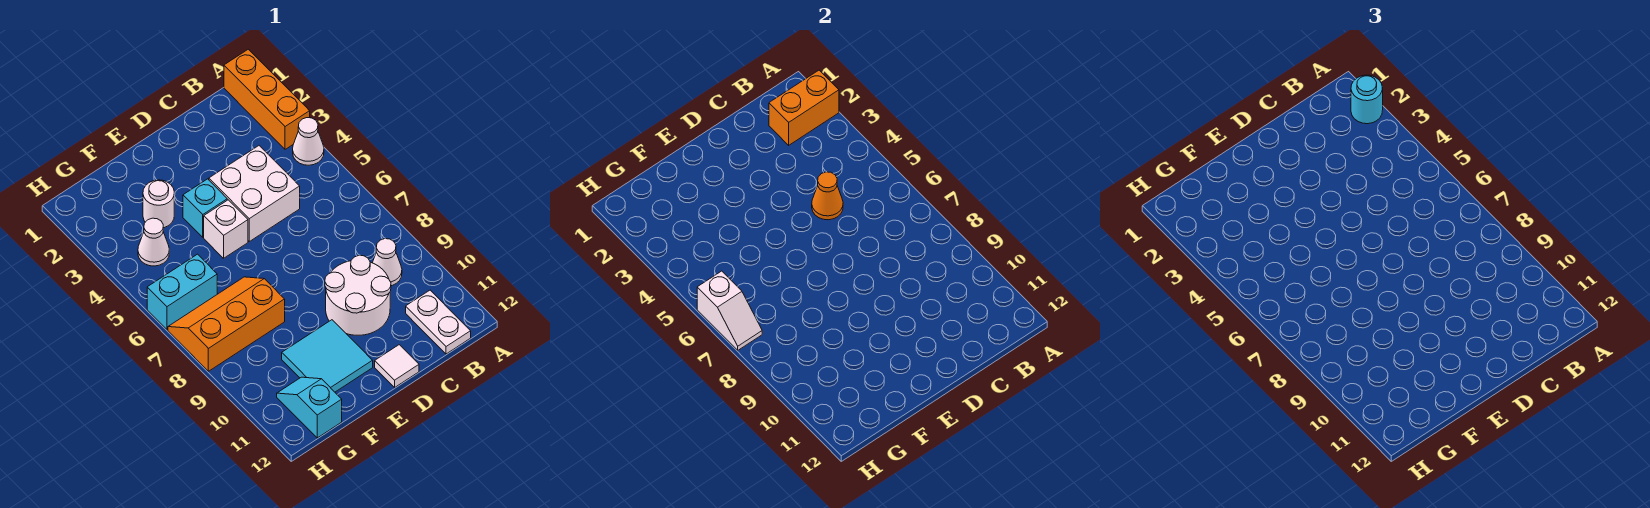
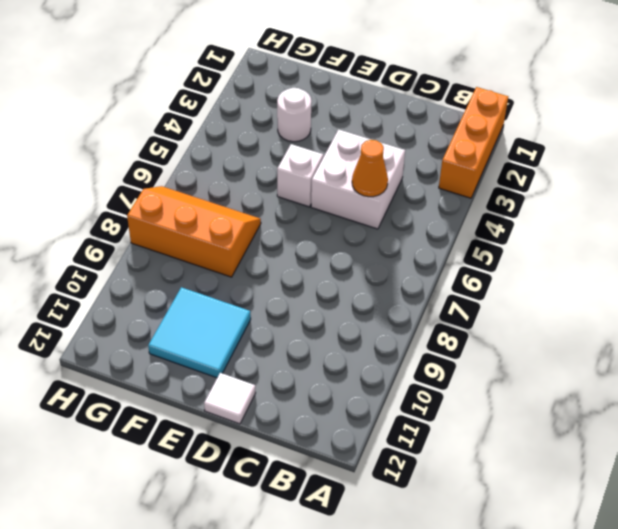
none -> white 1x1 cone [293,118,324,165]
none -> white 1x1 cone [373,239,402,286]
none -> white 1x2 plate [406,290,471,354]

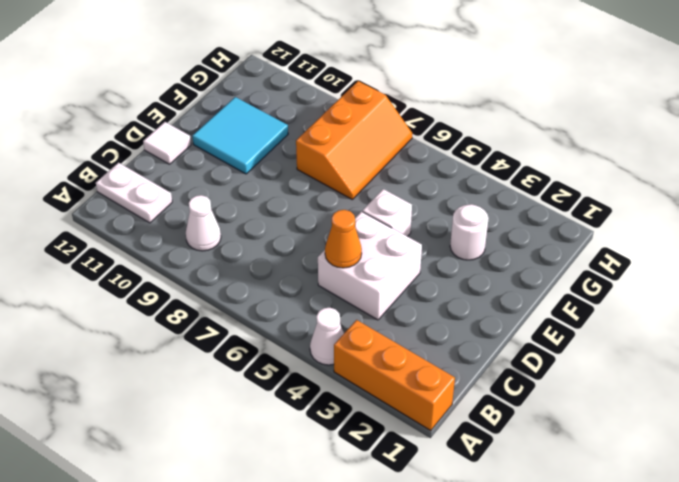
none -> white 2x2 round brick [325,255,391,335]
none -> cyan 1x1 brick [183,179,227,237]
none -> white 1x1 cone [138,218,169,266]

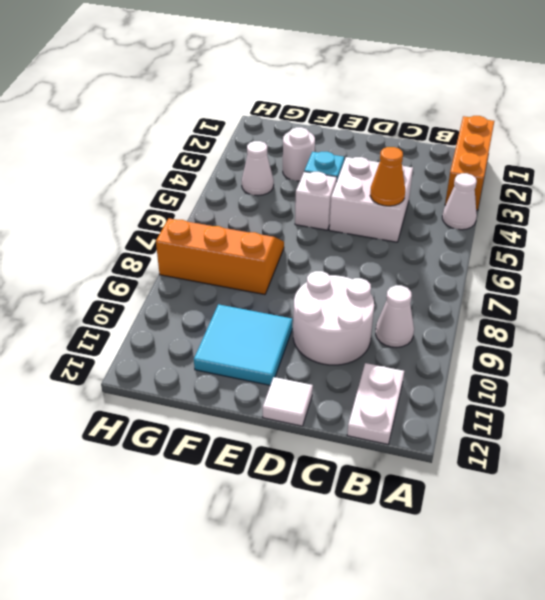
none -> cyan 1x2 brick [147,254,217,330]
none -> cyan 1x2 slope [277,377,342,438]
none -> orange 1x2 brick [769,70,839,145]

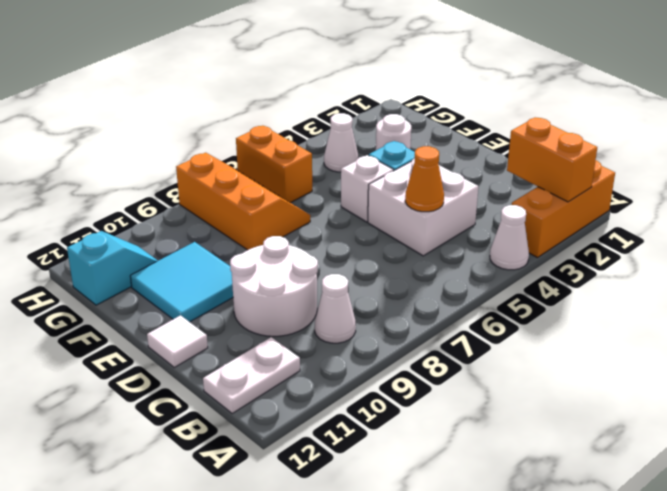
orange 1x2 brick [236,126,312,203] -> cyan 1x2 brick [147,254,217,330]
none -> white 1x2 slope [697,271,762,350]
none -> cyan 1x1 round brick [1351,75,1383,124]

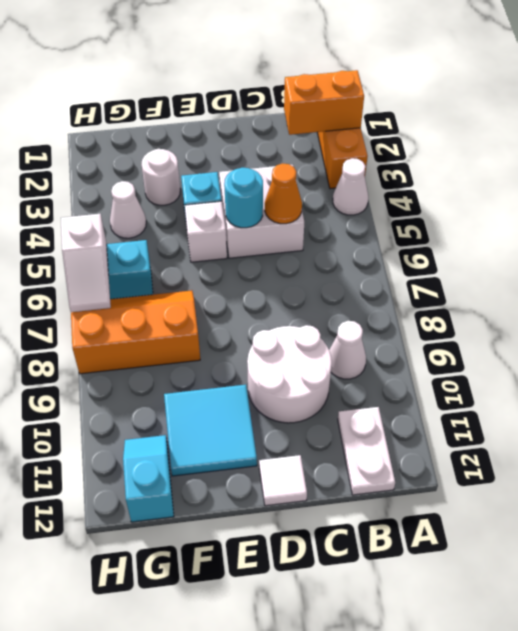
cyan 1x1 round brick [224,168,263,228] -> cyan 1x1 round brick moved to [1351,75,1383,124]

